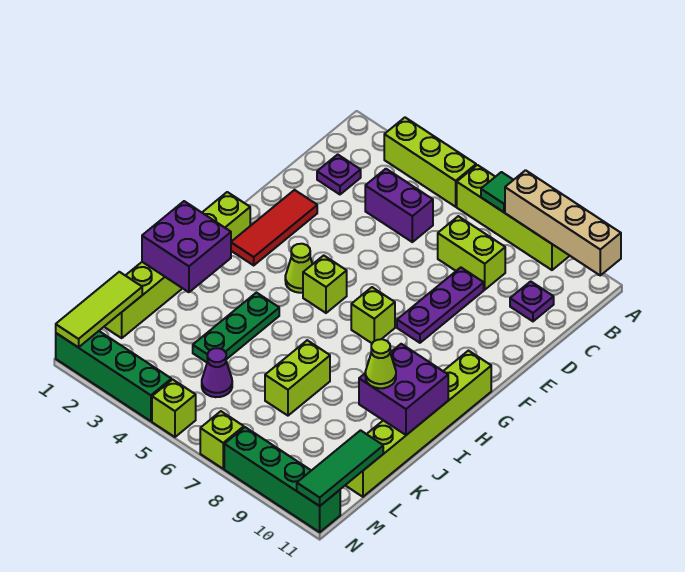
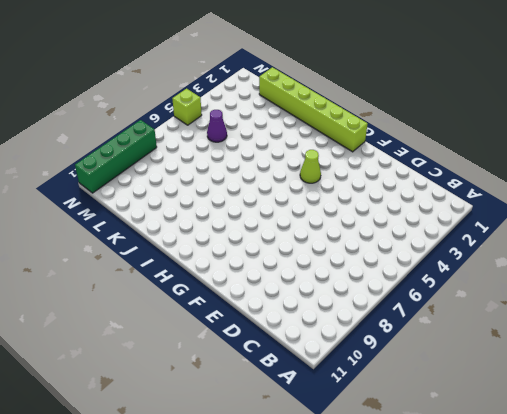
none -> lime 1x3 brick [384,118,476,207]
none -> lime 1x4 brick [457,165,570,270]
none -> purple 1x1 plate [317,154,361,194]

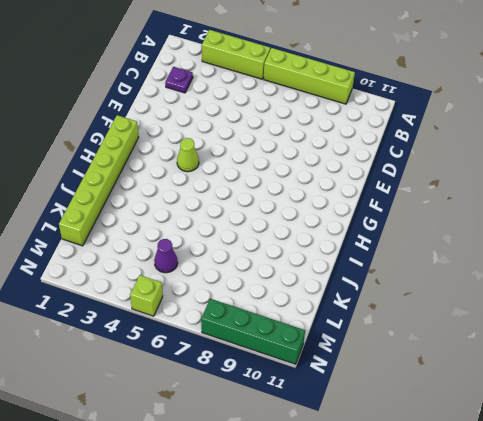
none -> purple 1x2 brick [365,169,433,242]
none -> lime 1x2 brick [438,216,505,290]
none -> purple 1x1 plate [510,281,554,321]

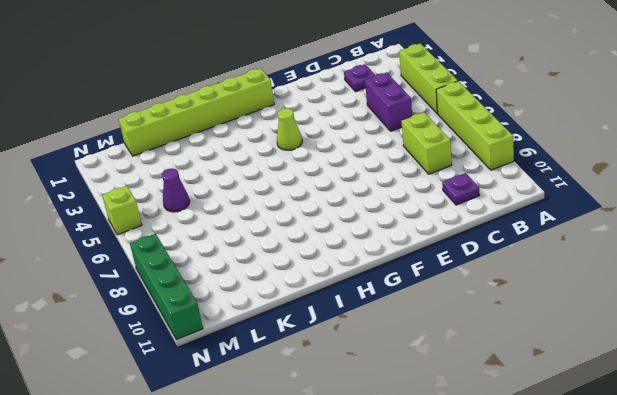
none -> purple 1x3 plate [397,267,484,343]
none -> red 1x3 tile [231,190,317,265]
none -> lime 1x1 brick [303,255,347,313]

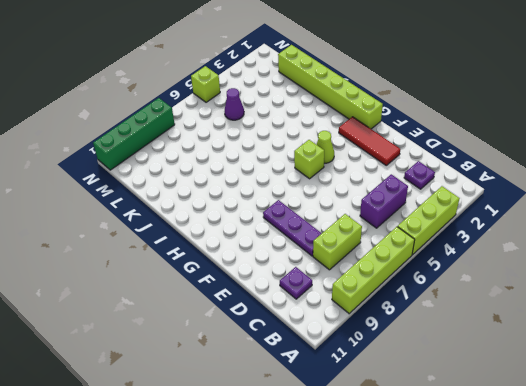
none -> lime 1x1 brick [351,287,395,343]
none -> lime 1x6 brick [345,351,491,497]
none -> green 1x3 plate [193,293,279,362]

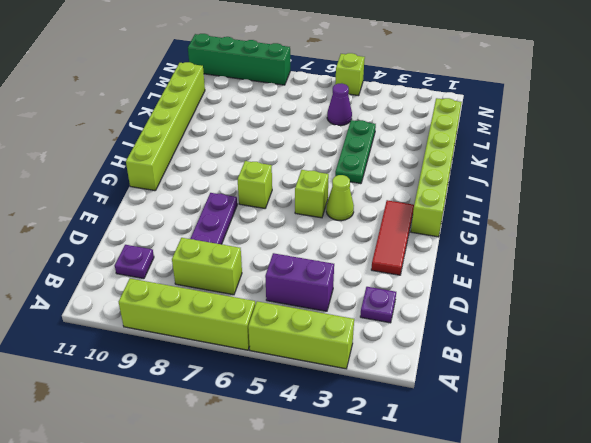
none -> lime 1x2 brick [265,340,330,416]
none -> green 1x4 brick [56,331,171,421]
none -> lime 1x1 brick [200,411,244,469]

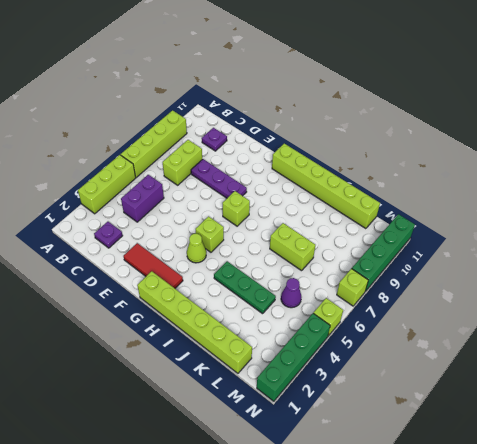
none -> green 1x1 tile [481,172,513,212]
none -> tan 1x4 brick [505,170,621,275]
none -> purple 2x2 brick [142,201,231,292]

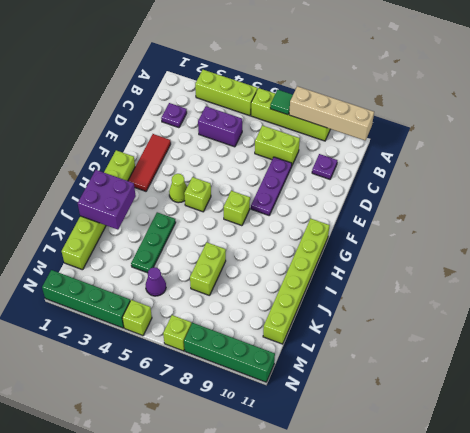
none -> purple 2x2 brick [359,344,448,435]
none -> lime 1x3 tile [56,272,142,348]
none -> green 1x3 tile [297,430,383,506]

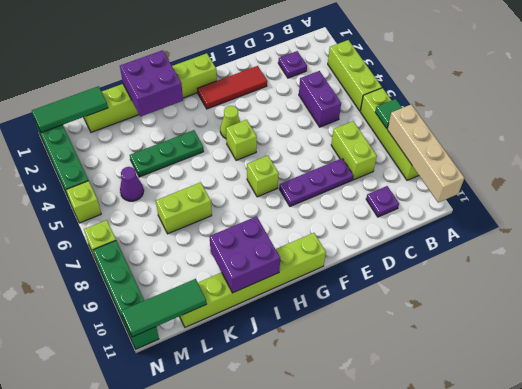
green 1x3 tile [32,86,108,133] -> lime 1x3 tile [56,272,142,348]
none -> lime 1x1 cone [365,339,396,388]

